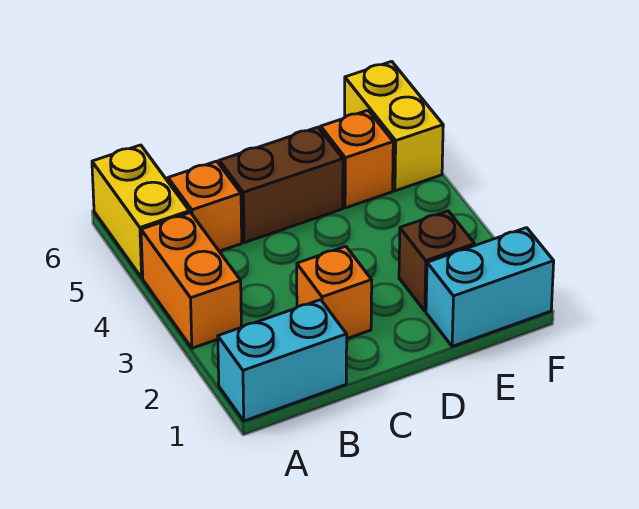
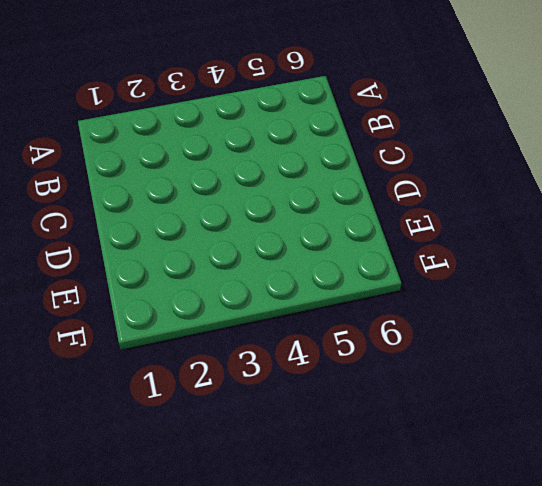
none -> cyan 1x2 brick [218,300,347,421]
none -> orange 1x2 brick [141,213,241,348]

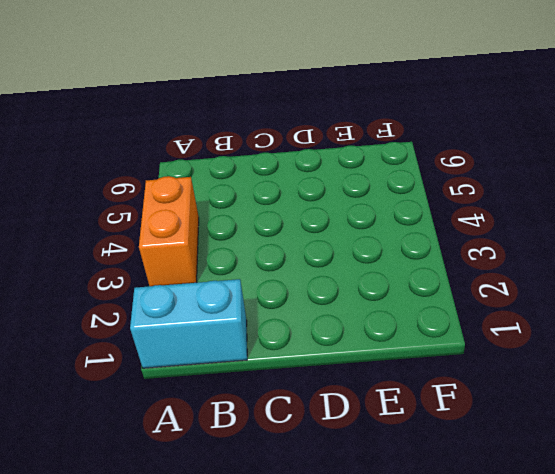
none -> yellow 1x2 brick [92,145,189,278]
none -> orange 1x1 brick [168,161,242,251]

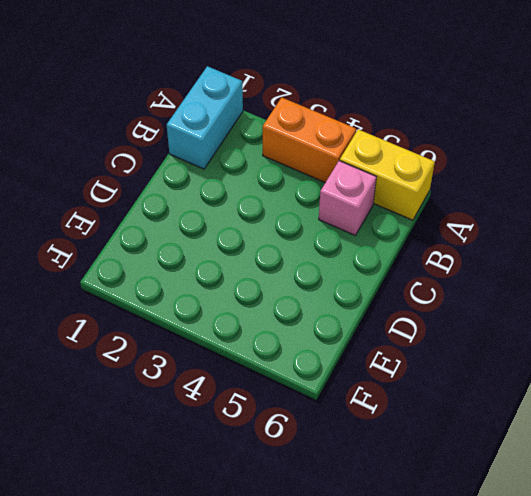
pink 1x1 brick [319,161,376,235] -> orange 1x1 brick [168,161,242,251]
none -> orange 1x1 brick [297,246,372,339]
none -> brown 1x2 brick [219,127,343,243]

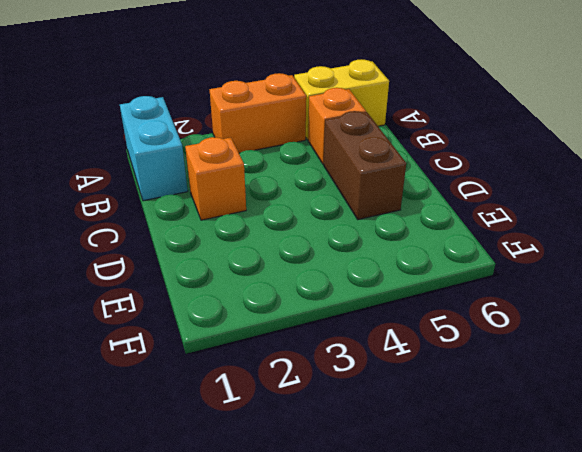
none -> cyan 1x2 brick [426,228,554,347]
none -> brown 1x1 brick [399,211,475,311]

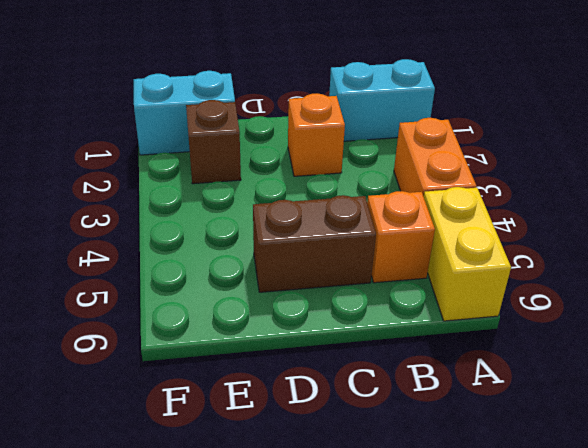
none -> orange 1x1 brick [321,110,393,208]
none -> yellow 1x2 brick [345,61,443,191]

